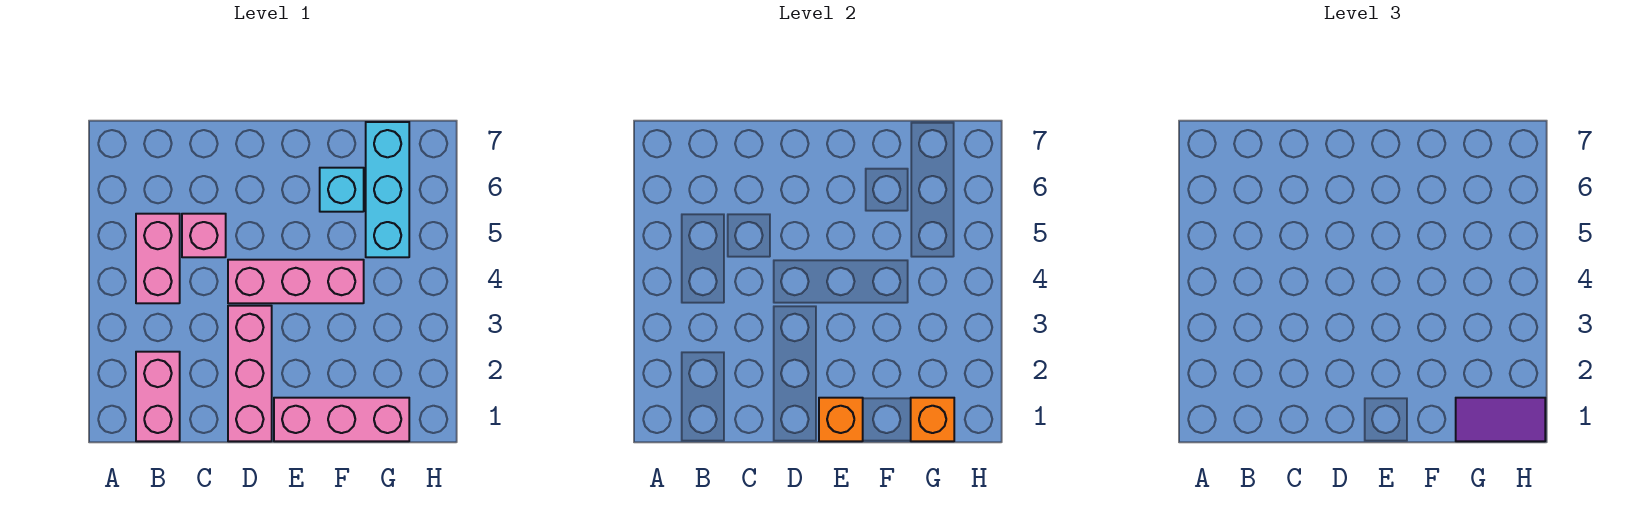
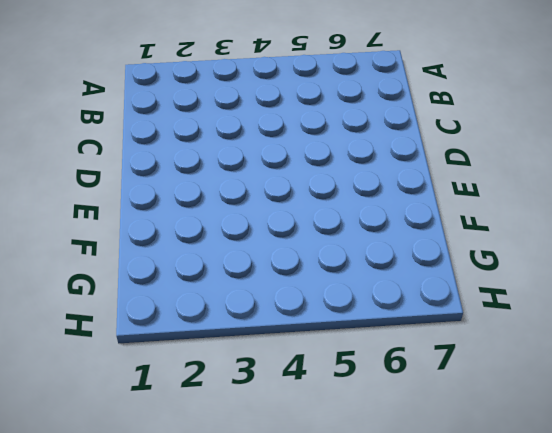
none -> pink 1x2 brick [136,352,180,441]
none -> pink 1x2 brick [136,214,180,303]

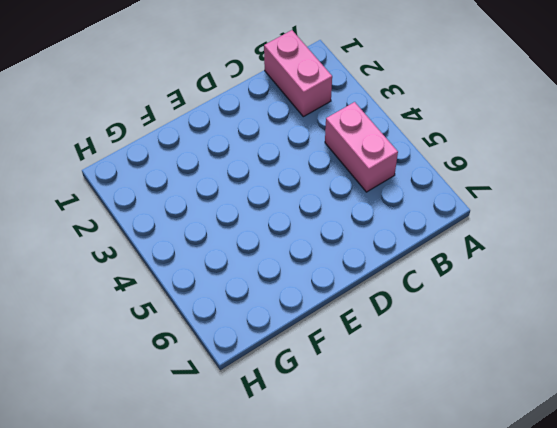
none -> pink 1x1 brick [182,214,226,257]
none -> pink 1x3 brick [228,306,272,441]

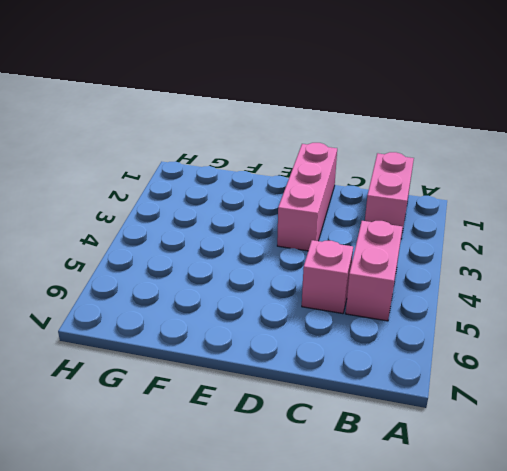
none -> pink 1x3 brick [228,260,364,303]
none -> pink 1x3 brick [274,398,409,441]

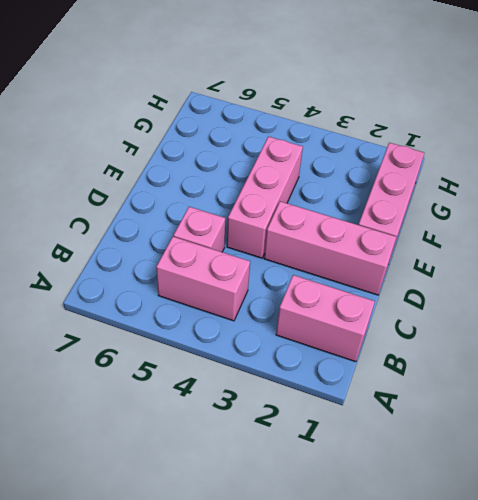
none -> cyan 1x1 brick [320,168,364,212]
none -> cyan 1x3 brick [366,122,409,257]

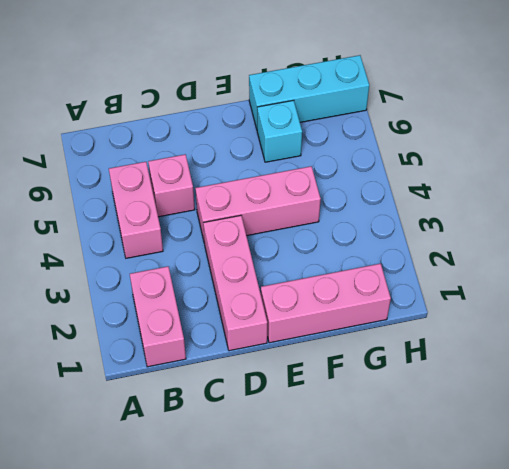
cyan 1x3 brick [249,55,369,129] -> cyan 1x3 brick turned to [366,122,409,257]
none -> orange 1x1 brick [819,398,863,441]
none -> orange 1x1 brick [911,398,954,441]

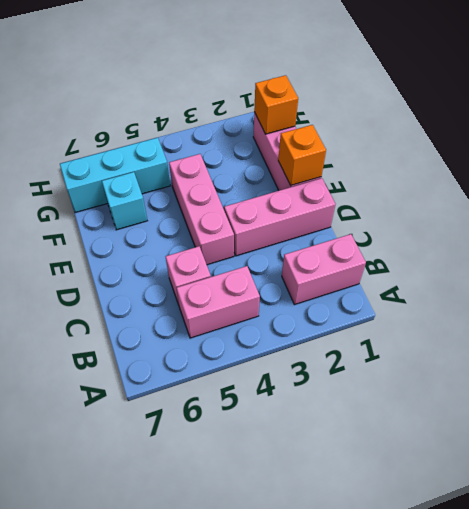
none -> purple 1x2 tile [1456,398,1545,441]

